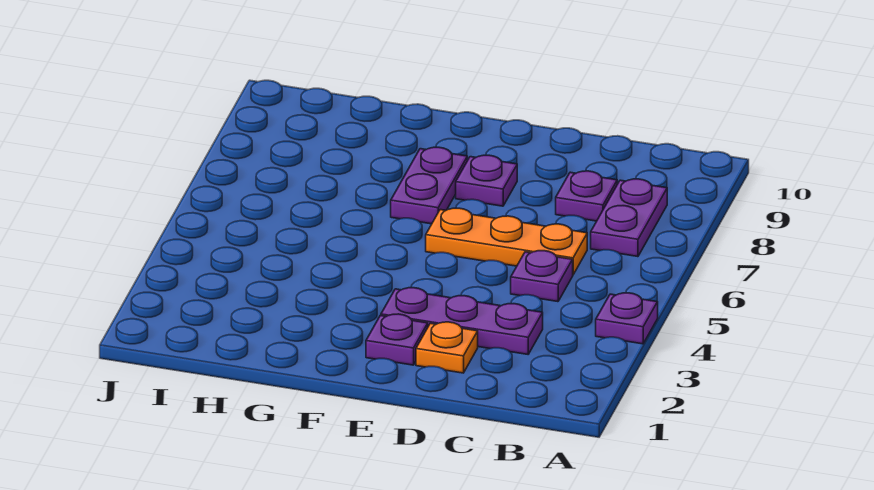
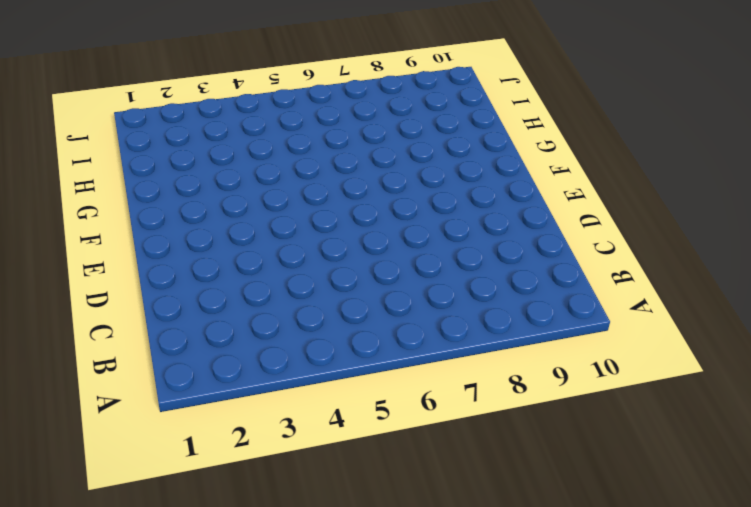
none -> purple 1x1 plate [596,293,658,344]
none -> purple 1x2 plate [591,179,667,257]

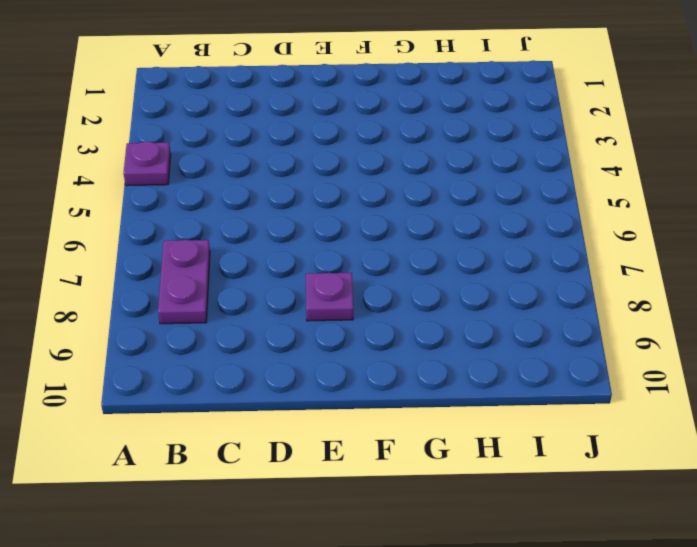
none -> purple 1x3 plate [381,288,543,354]
none -> purple 1x1 plate [511,251,573,302]

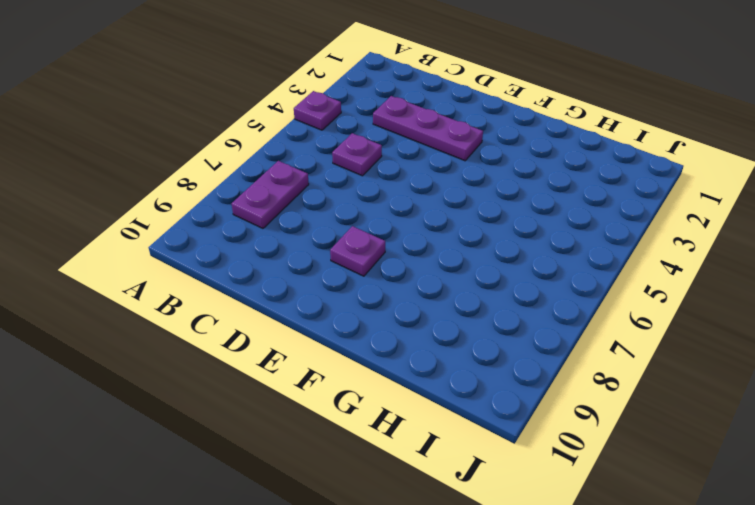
none -> orange 1x3 plate [426,208,587,274]
none -> purple 1x1 plate [556,171,617,221]

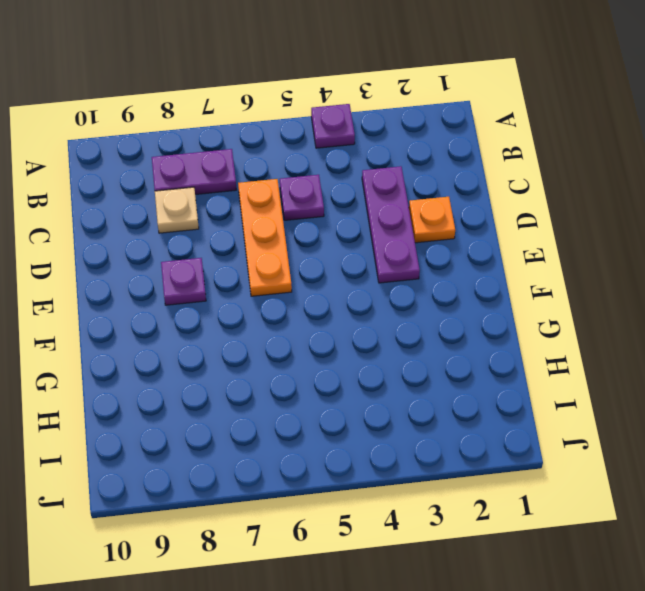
tan 1x1 plate [155,187,199,233] -> purple 1x1 plate [556,171,617,221]
none -> purple 1x1 plate [366,314,428,365]
none -> purple 1x2 plate [391,147,467,224]

